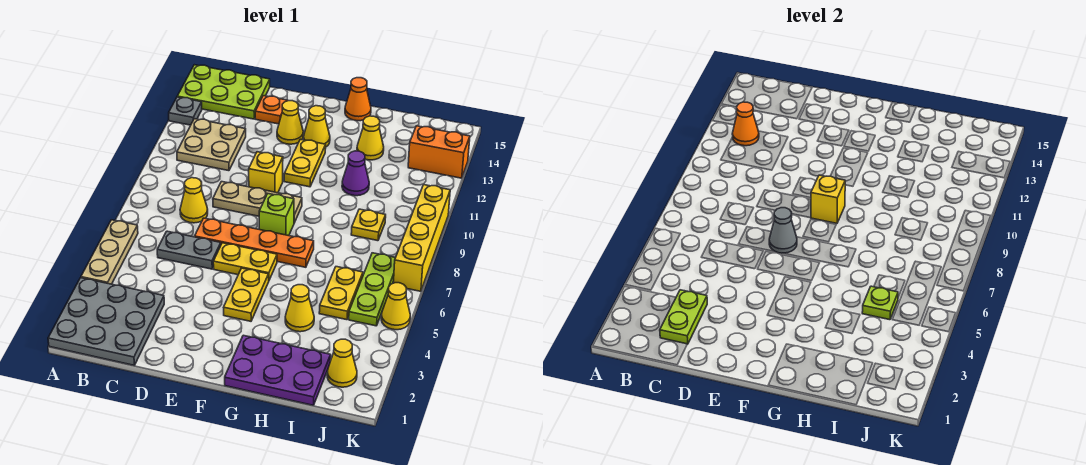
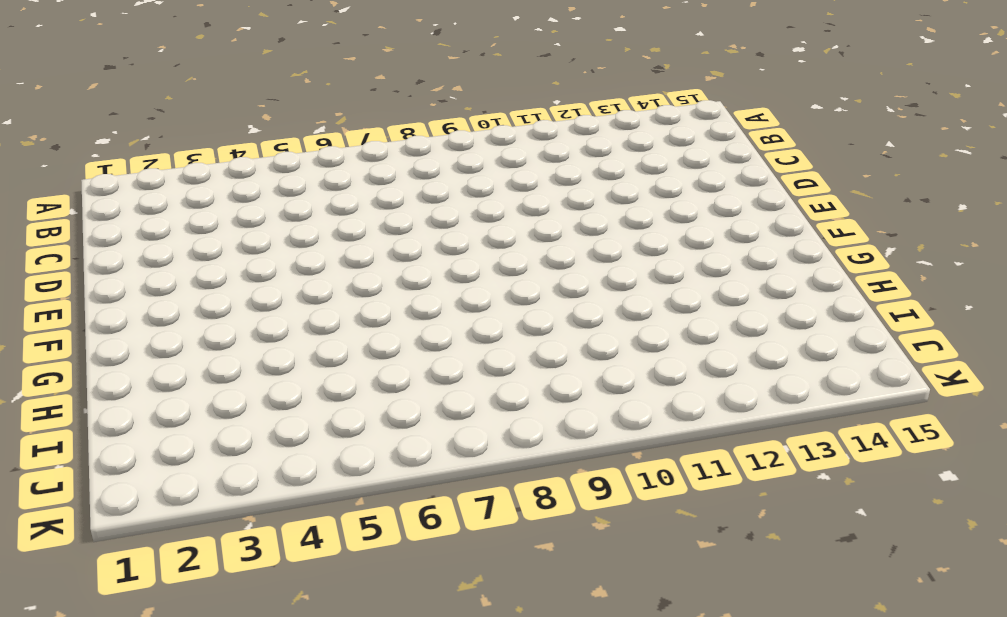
none -> grey 3x3 plate [48,278,164,365]
none -> tan 1x3 plate [81,220,138,284]
none -> grey 1x1 plate [169,97,202,125]
none -> lime 2x3 plate [177,65,270,119]

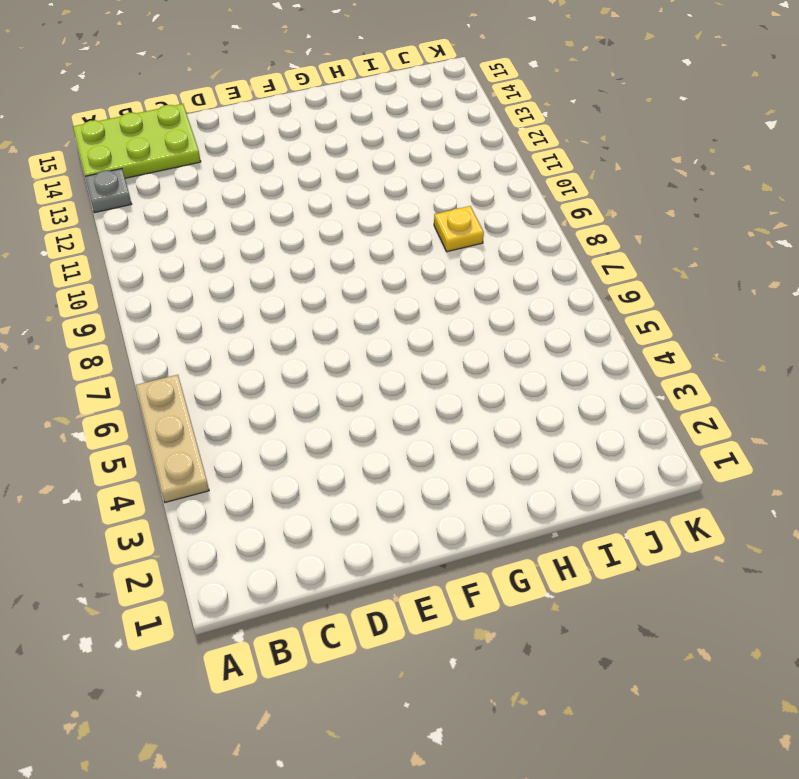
none -> grey 3x3 plate [48,278,164,365]
none -> tan 2x2 plate [177,119,246,171]
none -> grey 1x2 plate [157,231,221,269]
none -> yellow 1x1 cone [180,178,208,223]

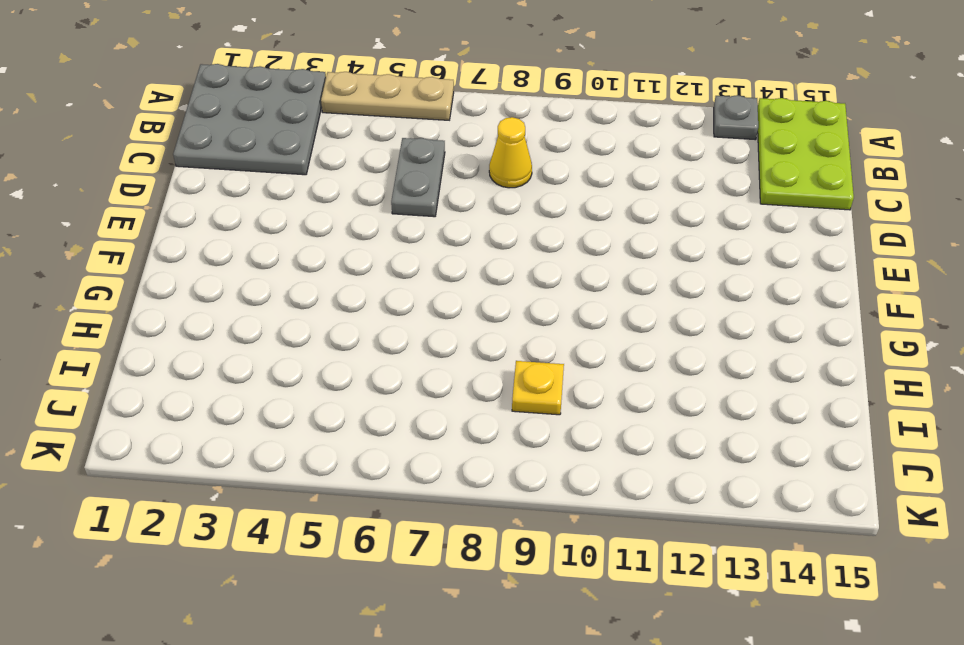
none -> tan 2x2 plate [177,119,246,171]
none -> orange 1x4 plate [195,218,314,267]
none -> tan 1x3 plate [213,182,302,223]
none -> orange 1x1 plate [255,96,288,124]

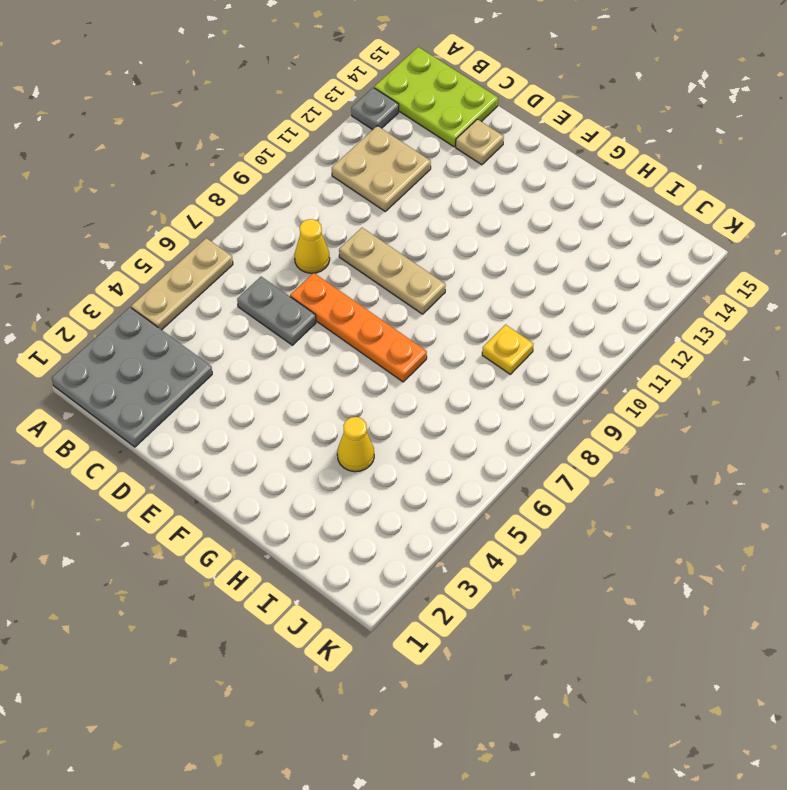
tan 1x1 plate [456,119,504,165] -> orange 1x1 plate [255,96,288,124]
none -> yellow 1x2 plate [213,243,277,280]
none -> yellow 1x1 brick [249,152,283,193]
none -> yellow 1x1 cone [277,101,303,144]
none -> yellow 1x2 plate [224,268,269,321]

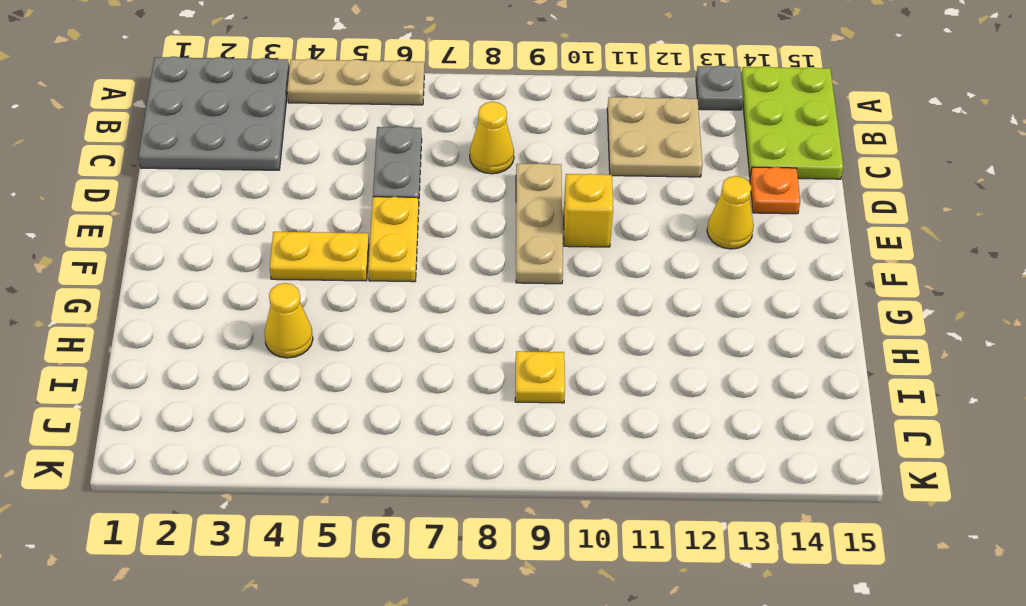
none -> orange 1x4 plate [195,218,314,267]
none -> lime 1x1 brick [259,194,294,236]
none -> yellow 1x2 plate [284,139,326,187]
none -> yellow 1x1 cone [304,106,330,147]

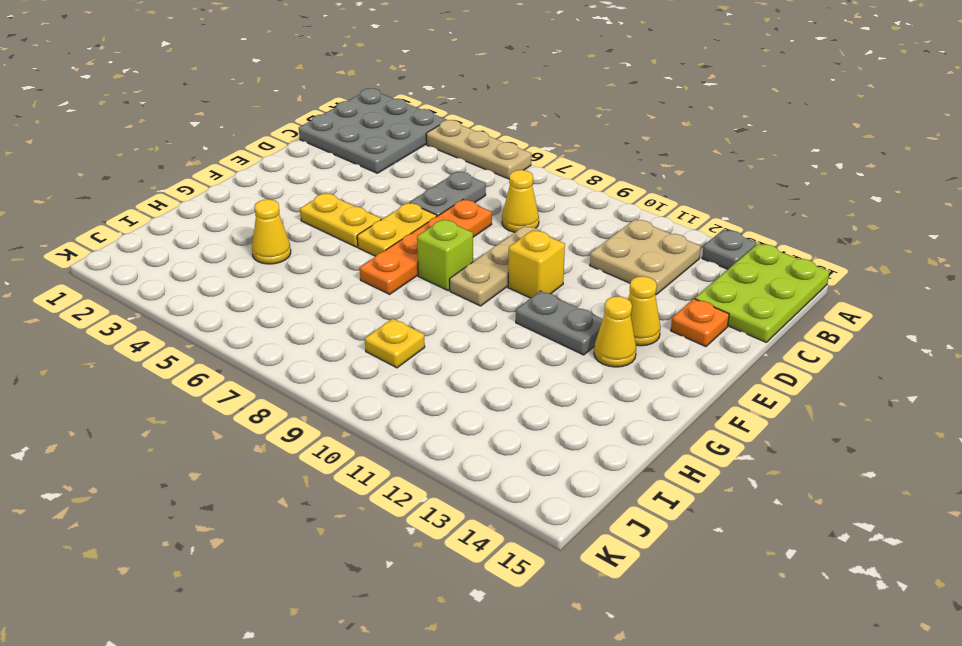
grey 1x2 plate [516,291,603,355] -> yellow 1x2 plate [284,139,326,187]
none -> purple 2x3 plate [225,335,331,405]
none -> orange 1x1 cone [345,78,371,121]
none -> purple 1x1 cone [342,151,369,196]
none -> yellow 1x1 cone [357,116,384,160]

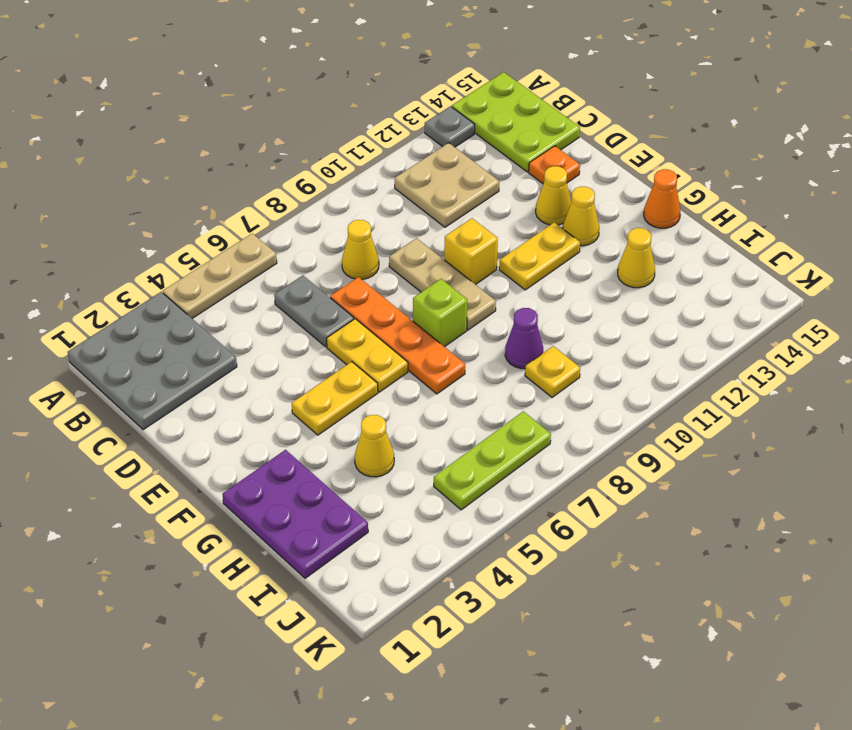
purple 1x1 cone [505,308,543,369] -> purple 1x1 cone moved to [342,151,369,196]
none -> yellow 1x2 plate [319,267,363,320]
none -> yellow 1x1 cone [327,339,357,387]
none -> orange 1x2 brick [408,126,470,178]
none -> yellow 1x1 cone [381,283,410,330]

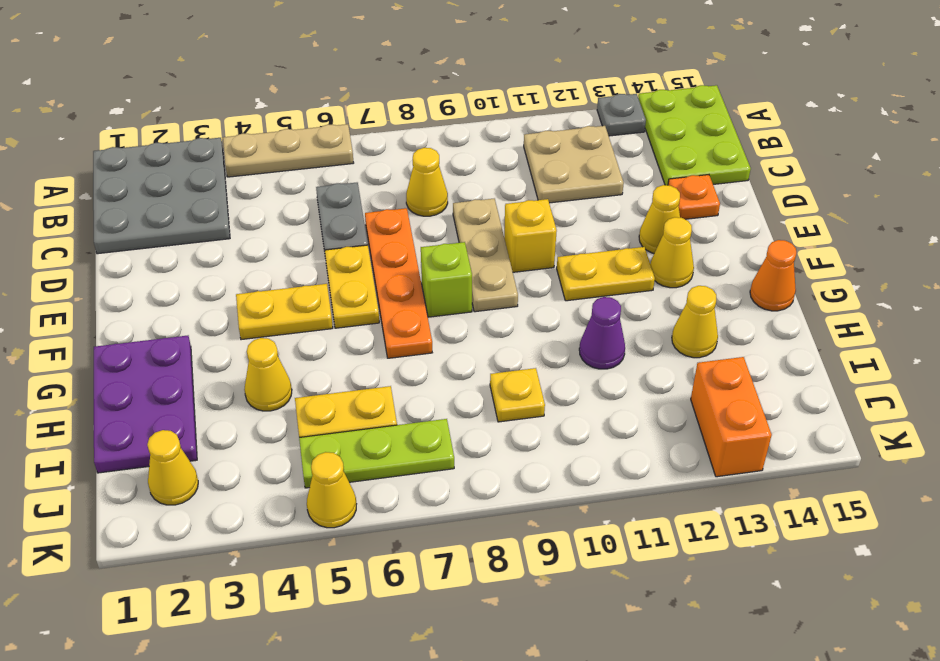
none -> yellow 1x4 brick [393,185,450,291]
none -> orange 1x1 cone [732,102,759,146]
none -> lime 1x2 plate [660,290,707,344]
none -> grey 1x1 cone [769,208,797,253]

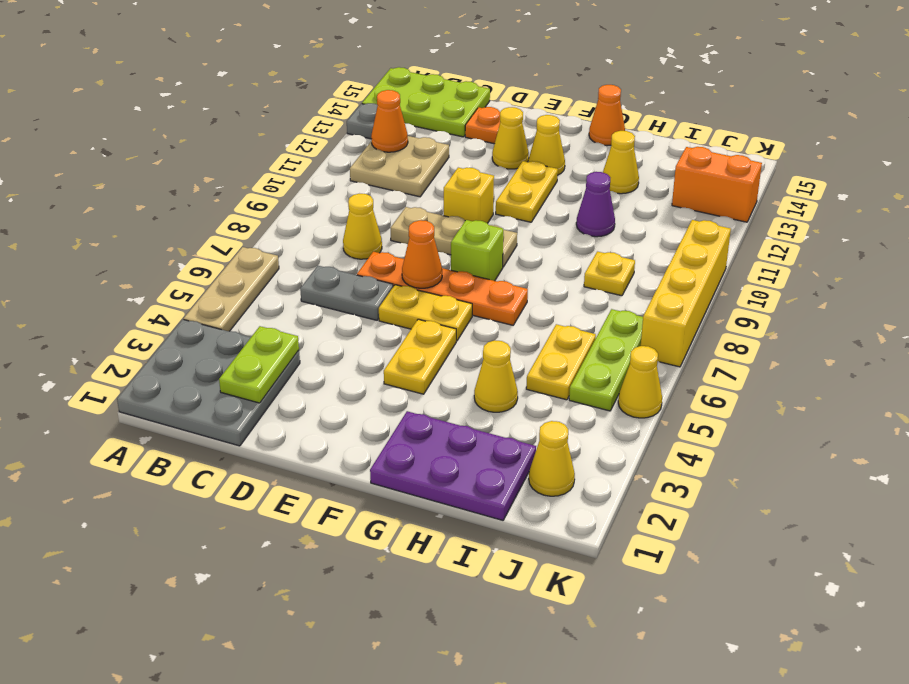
orange 1x1 cone [402,220,442,288] -> grey 1x1 cone [769,208,797,253]
none -> yellow 1x1 brick [811,175,845,223]
none -> lime 1x1 plate [862,286,898,320]

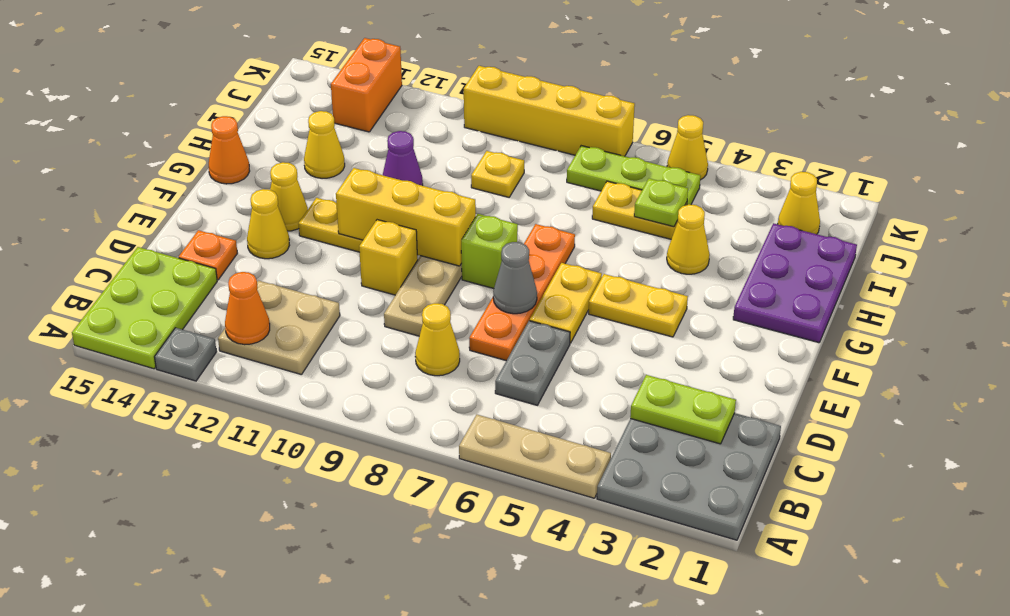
yellow 1x3 brick [336,168,476,266] -> yellow 1x1 brick [811,175,845,223]

